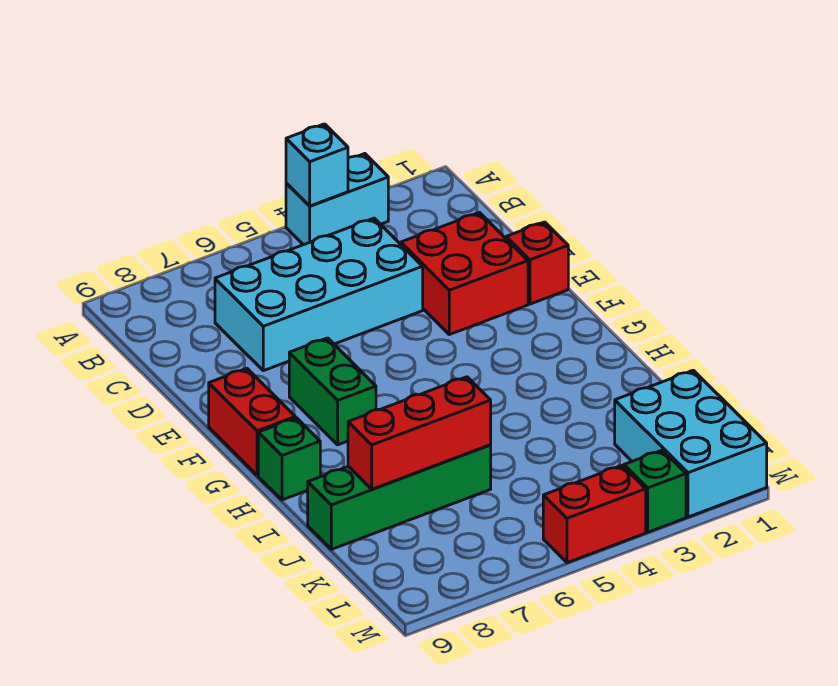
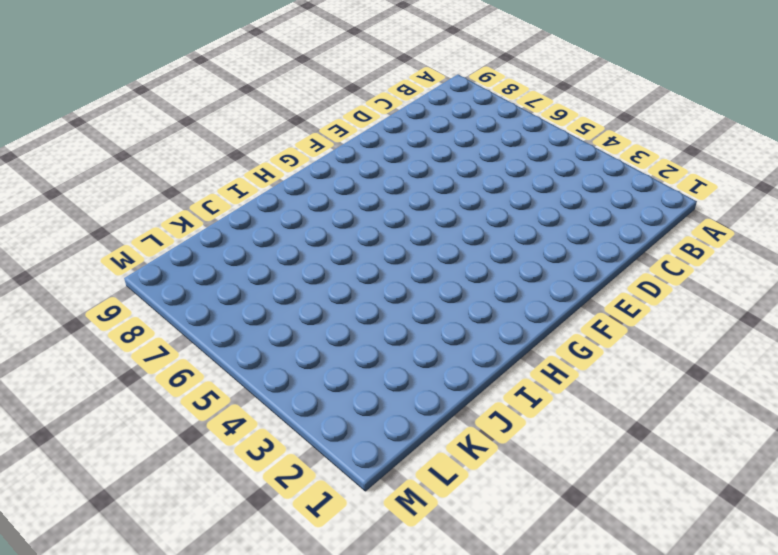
none -> cyan 1x2 brick [286,154,388,245]
none -> cyan 2x4 brick [215,218,423,371]
none -> red 2x2 brick [401,213,528,335]

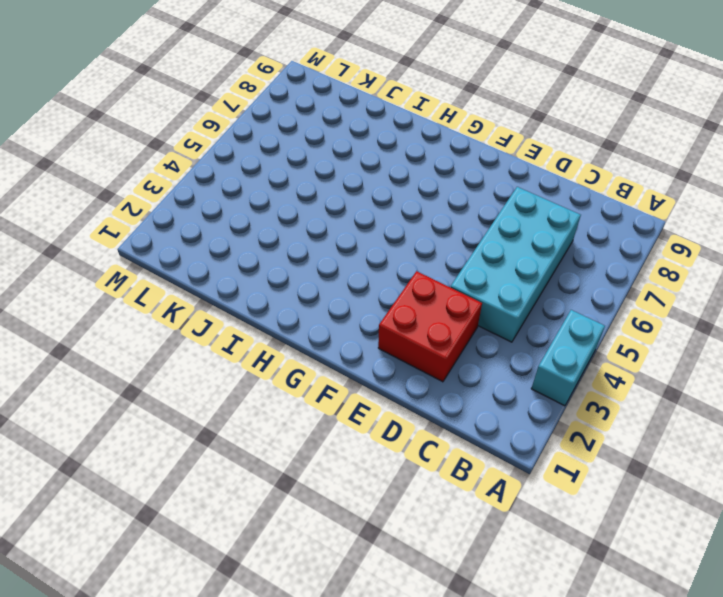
none -> red 1x1 brick [506,222,568,304]
none -> green 1x2 brick [289,338,376,445]
none -> red 1x2 brick [209,368,295,475]

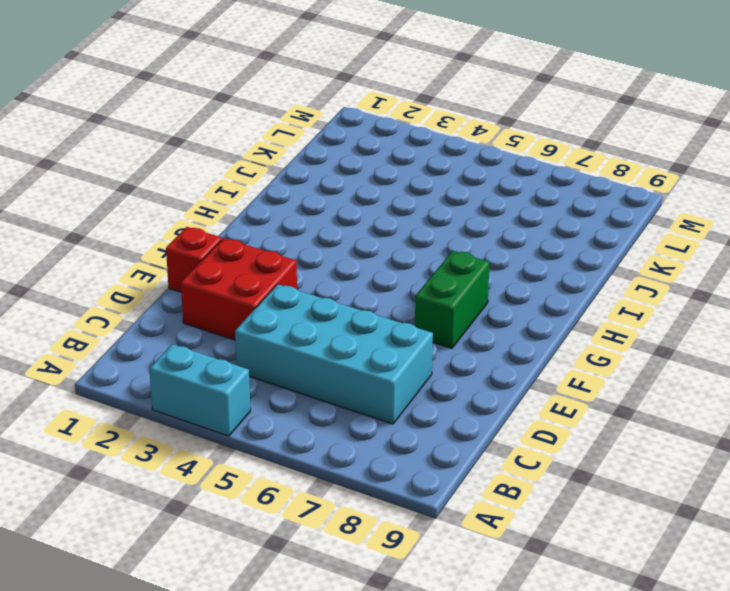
none -> red 1x2 brick [209,368,295,475]
none -> green 1x1 brick [258,418,320,500]
none -> green 1x4 brick [307,445,491,549]

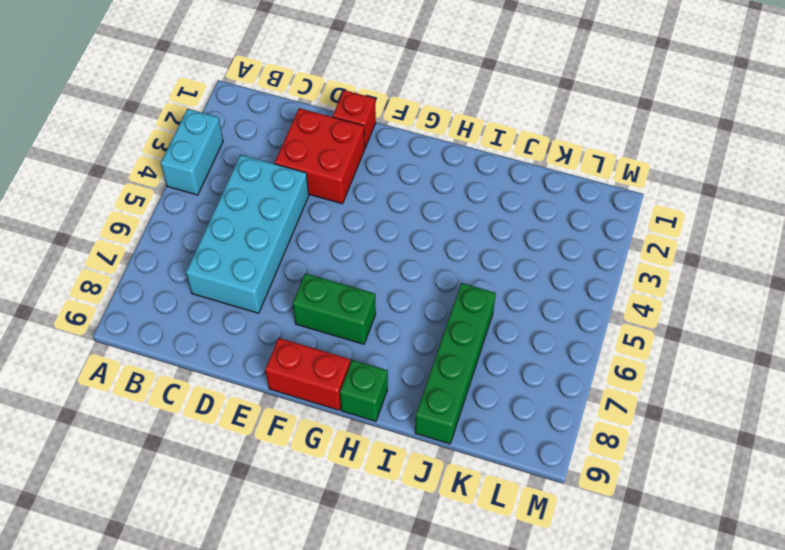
none -> cyan 2x3 brick [615,370,767,517]
none -> green 1x1 brick [624,450,686,532]
none -> red 1x2 brick [543,465,646,563]

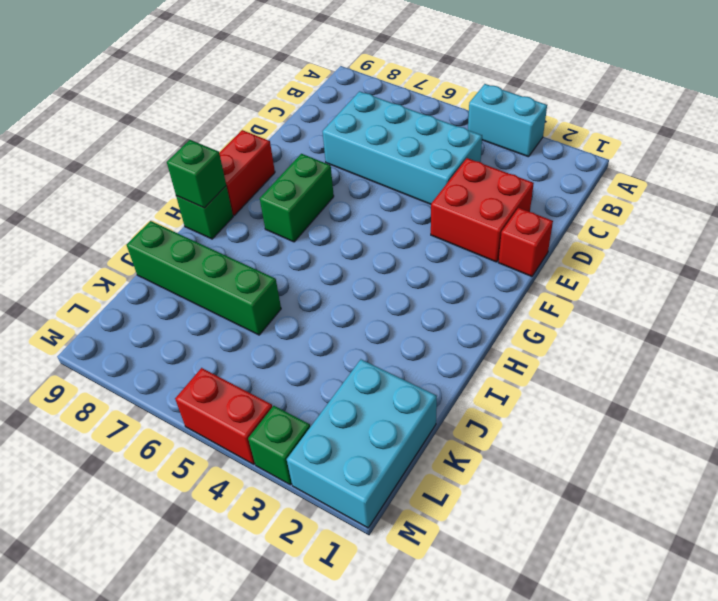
green 1x1 brick [167,140,226,208] -> none
none -> cyan 1x1 brick [286,124,348,206]
none -> red 1x3 brick [348,377,491,489]

